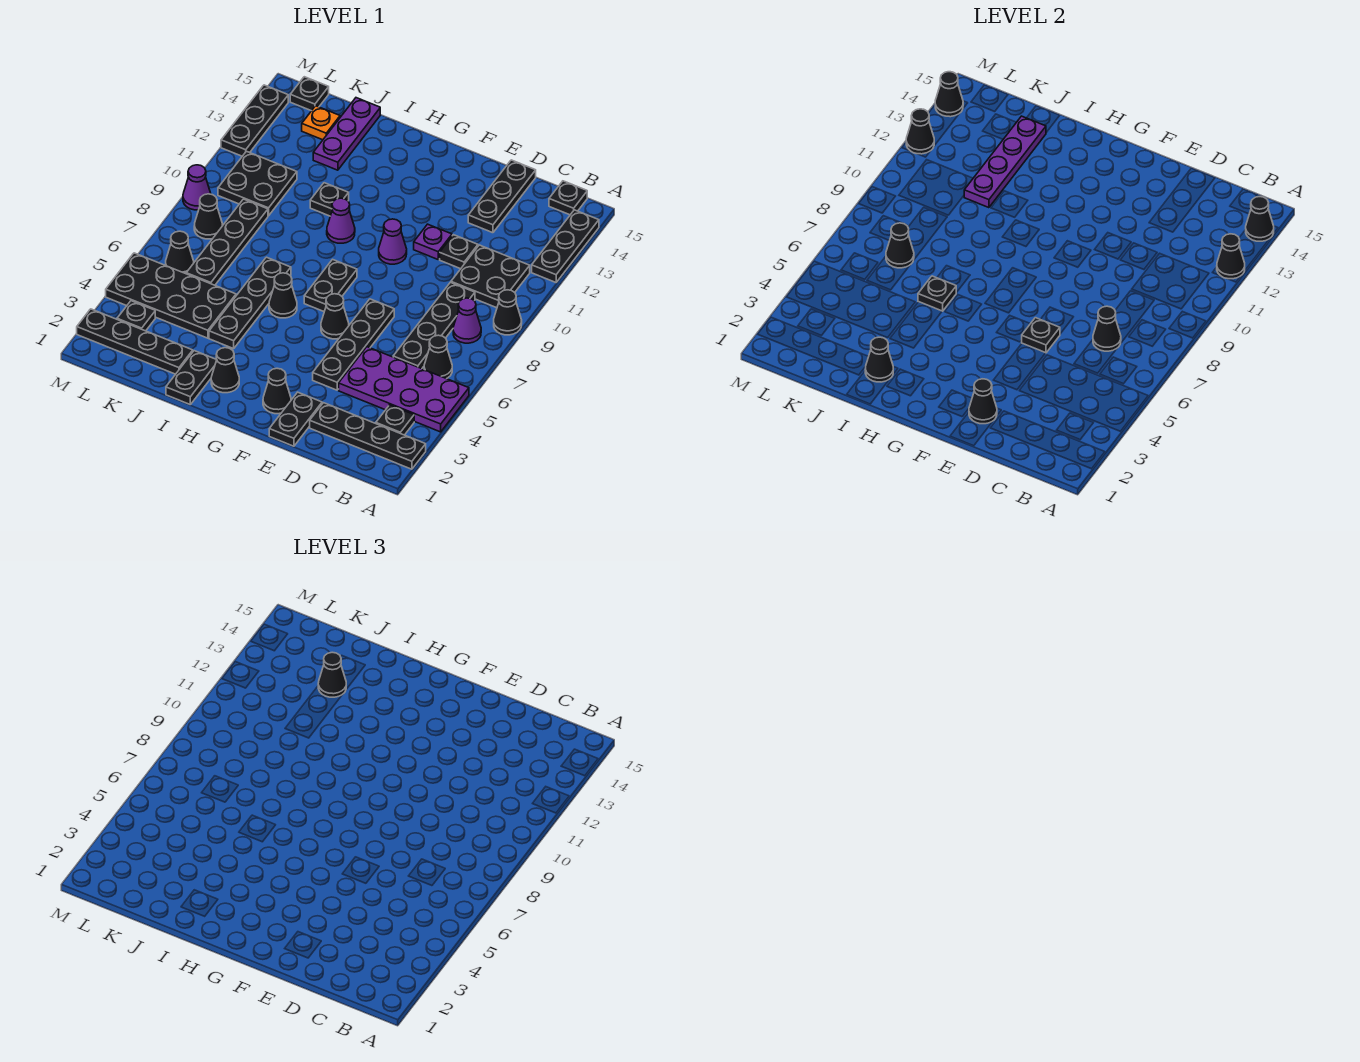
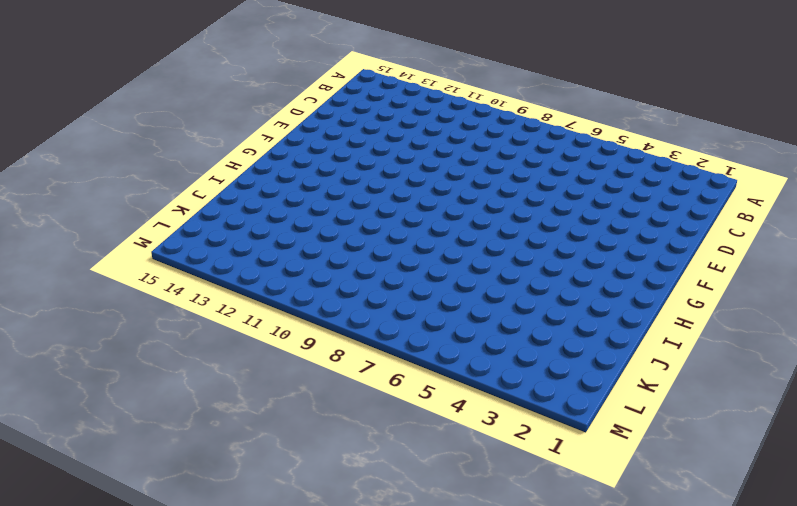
none -> black 1x4 plate [310,403,426,469]
none -> purple 2x4 plate [339,347,469,432]
none -> black 1x1 cone [494,290,522,335]
none -> black 1x3 plate [532,210,599,282]

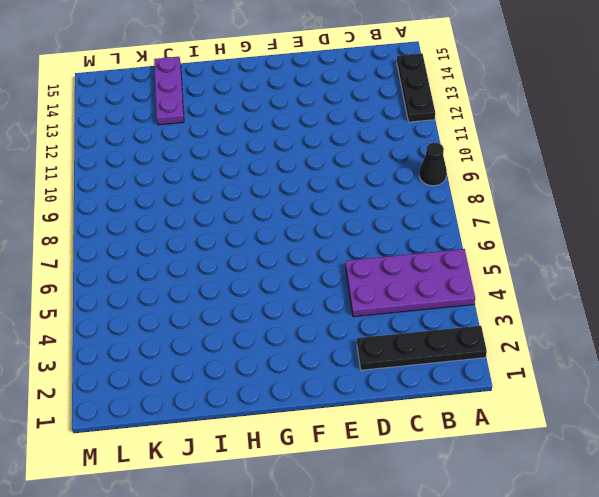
none -> black 1x1 plate [376,405,414,435]
none -> black 1x1 cone [424,335,452,379]
none -> purple 1x1 cone [453,298,481,343]
none -> black 2x2 plate [451,245,530,308]

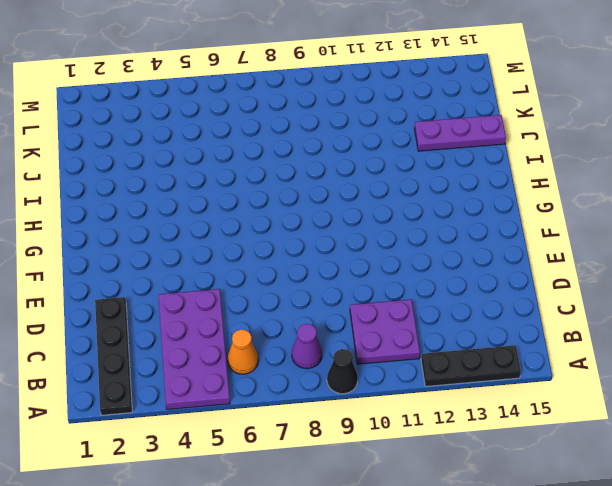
orange 1x1 cone [228,330,258,374] -> black 1x1 cone [424,335,452,379]
purple 2x2 plate [350,300,420,364] -> black 2x2 plate [451,245,530,308]
none -> black 1x1 plate [376,405,414,435]
none -> black 1x1 plate [549,181,587,215]
none -> black 1x4 plate [393,282,475,369]
none -> black 1x1 plate [440,235,478,269]

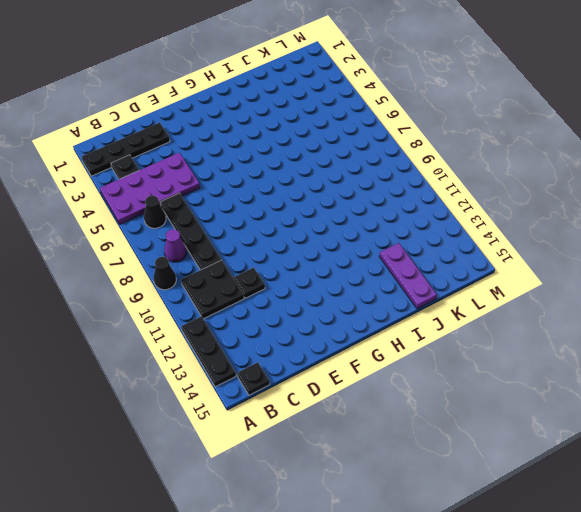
none -> black 1x3 plate [468,160,536,233]
none -> black 1x2 plate [269,392,322,446]
none -> black 1x4 plate [313,299,394,390]
none -> purple 1x1 plate [414,224,452,259]

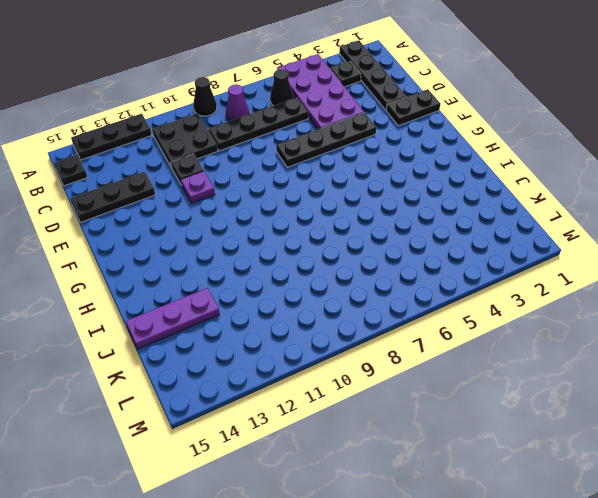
none -> black 1x1 cone [263,368,291,414]
none -> black 1x1 cone [321,294,349,339]
none -> purple 1x1 cone [379,219,407,264]
none -> black 1x2 plate [304,259,357,311]

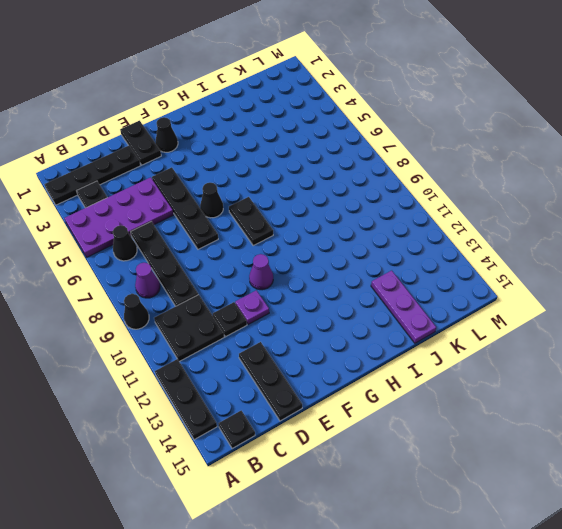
none -> black 1x1 cone [211,348,239,393]
none -> black 1x1 cone [269,273,297,318]
none -> purple 1x1 cone [327,198,355,243]
none -> black 1x2 plate [166,351,216,404]

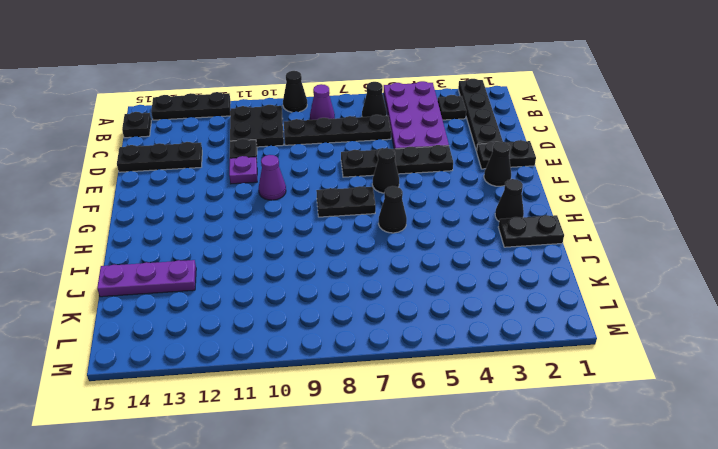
none -> purple 1x1 cone [327,198,355,243]
none -> black 1x4 plate [209,257,291,349]
none -> black 1x1 plate [310,183,349,216]
none -> black 1x4 plate [77,309,193,374]

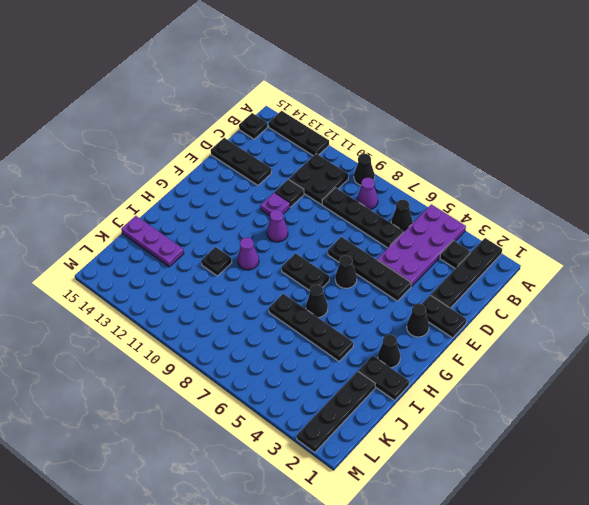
none -> black 2x4 plate [106,253,236,338]
none -> black 1x4 plate [186,199,268,285]
none -> black 2x2 plate [218,151,297,216]
none -> orange 1x1 plate [302,106,340,140]

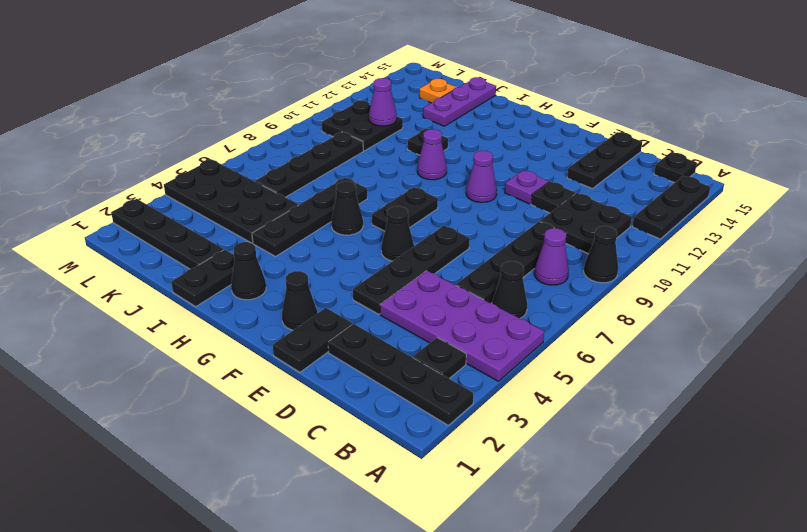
purple 1x1 cone [369,78,397,126] -> purple 1x1 cone moved to [183,165,211,210]
none -> black 1x1 plate [117,301,155,331]
none -> black 1x1 cone [166,231,194,274]
none -> black 1x1 cone [194,194,222,239]
none -> black 1x1 plate [290,77,329,111]

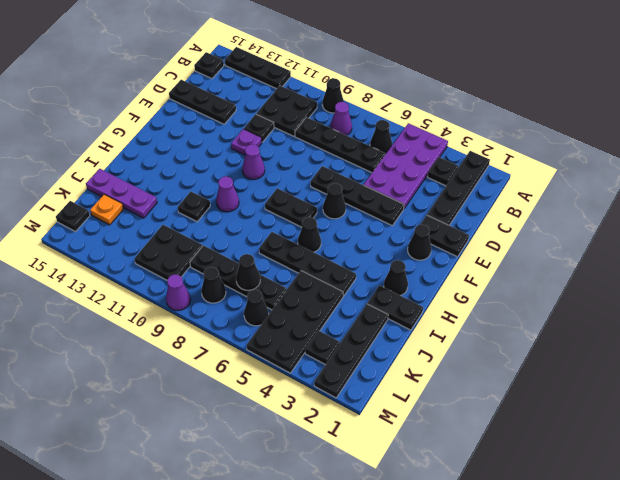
none -> black 1x3 plate [221,85,288,156]
none -> black 1x1 cone [1217,234,1245,279]
none -> black 1x1 cone [1246,197,1274,241]
none -> black 1x1 cone [1093,306,1121,351]

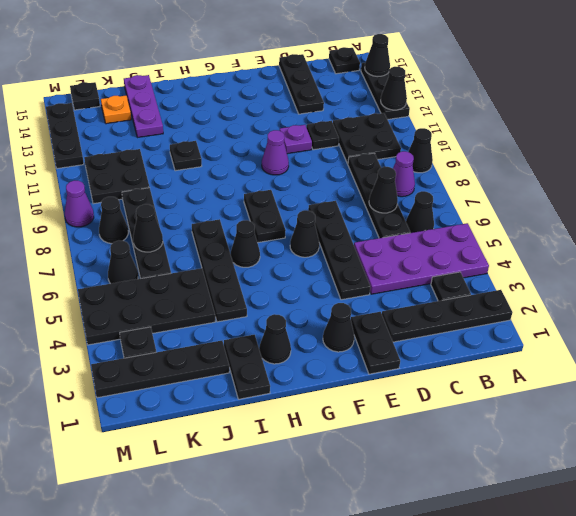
none -> purple 1x1 cone [327,198,355,243]
none -> black 1x1 cone [969,379,997,424]
none -> black 1x1 plate [1021,318,1060,353]
none -> black 1x1 cone [865,337,893,382]

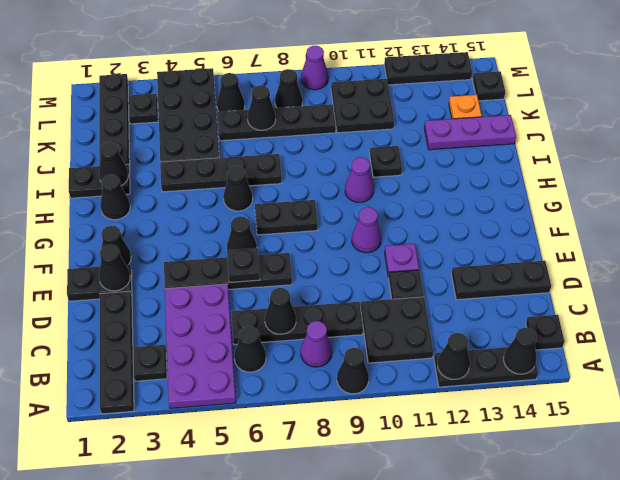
none -> black 1x1 plate [918,276,956,311]
none -> purple 1x4 plate [964,116,1046,208]
none -> black 1x1 cone [906,109,934,154]
none -> black 1x1 cone [935,72,963,117]

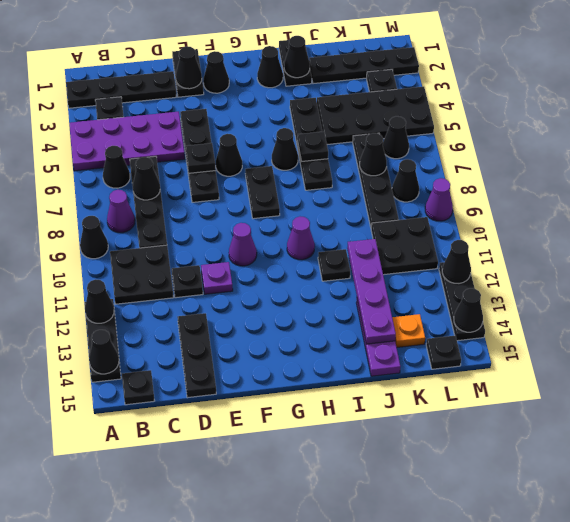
none -> black 1x1 cone [318,652,346,697]

